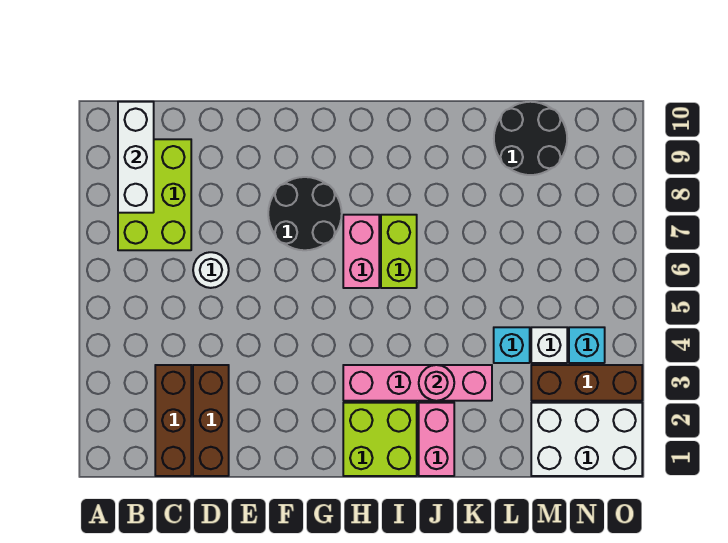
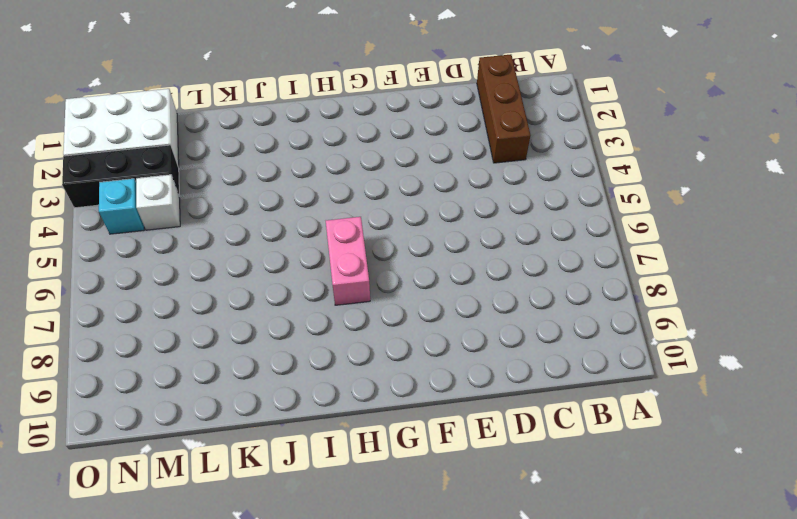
black 1x3 brick [62,145,179,208] -> brown 1x3 brick [531,365,642,401]
none -> lime 2x3 brick [118,139,191,250]
none -> brown 1x3 brick [193,365,229,476]
none -> white 1x1 round brick [193,252,229,288]

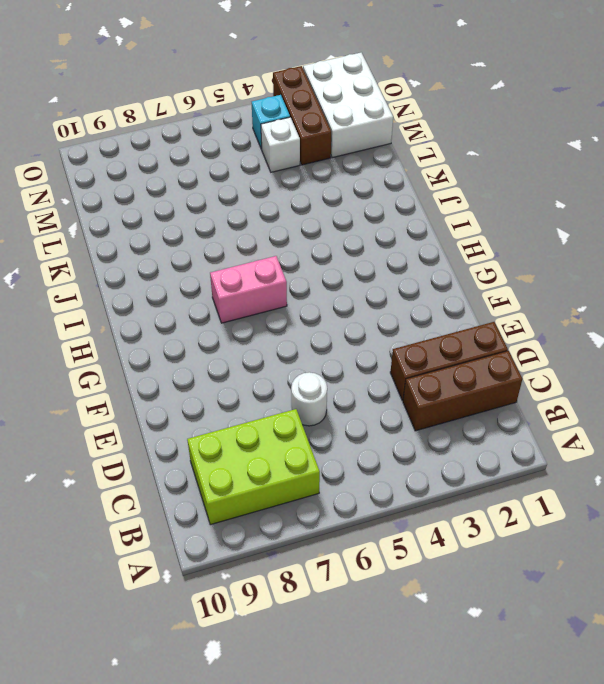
none -> black 2x2 round brick [268,177,342,250]
none -> lime 2x2 brick [343,403,417,476]
none -> pink 1x4 brick [343,365,492,401]

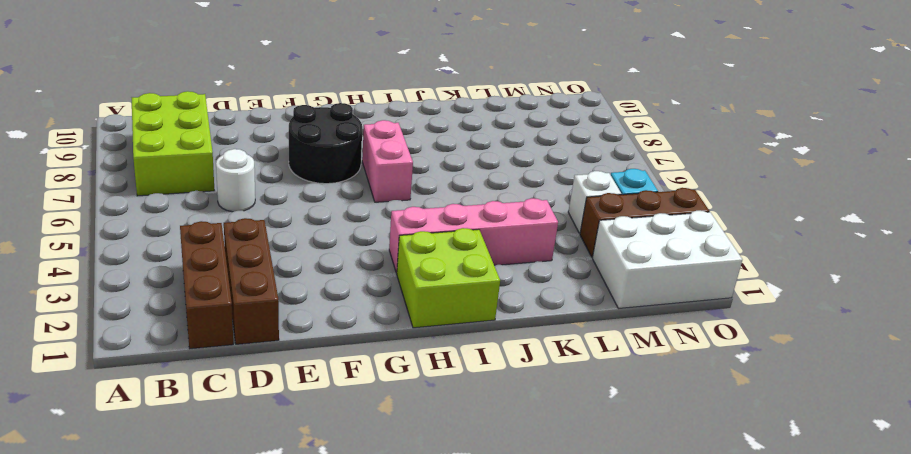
none -> lime 1x2 brick [381,215,417,288]
none -> pink 1x2 brick [419,403,454,476]
none -> cyan 1x1 brick [494,327,530,363]

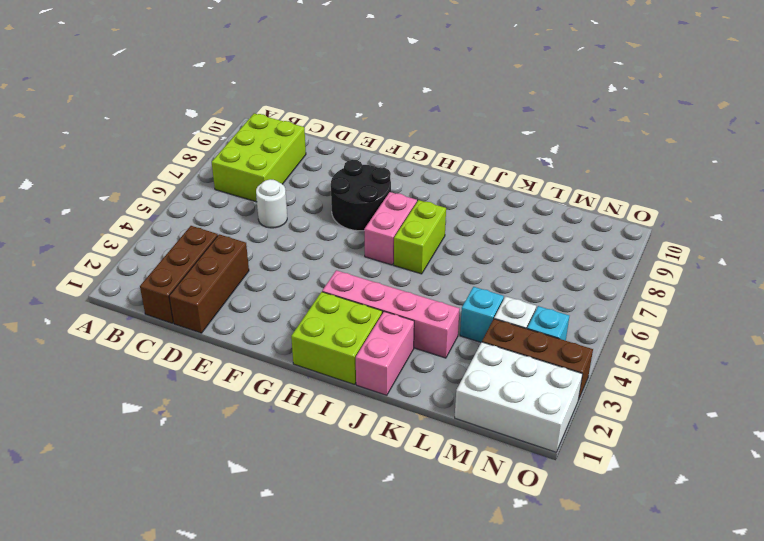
none -> black 2x2 round brick [494,102,567,175]
none -> white 1x3 brick [118,102,154,213]
none -> pink 1x1 round brick [419,365,454,401]

